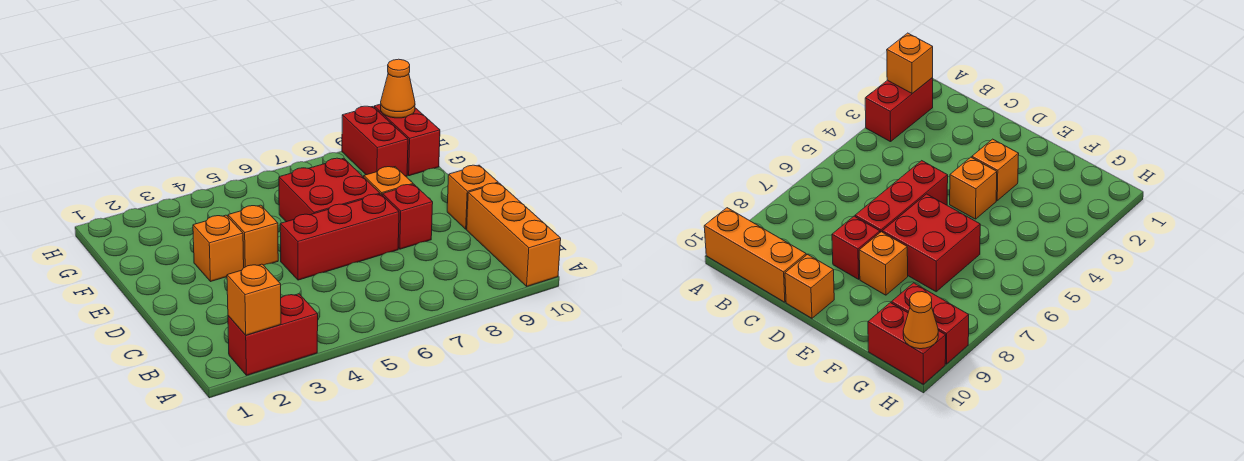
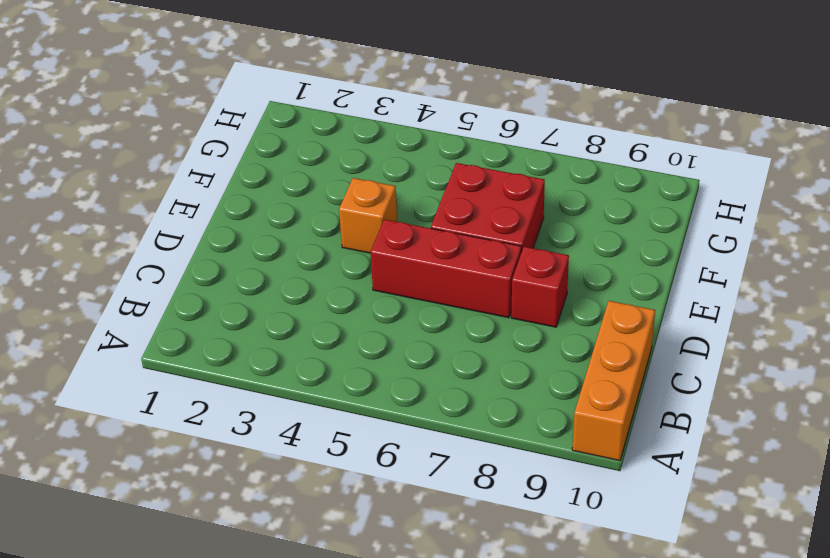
none -> red 1x2 brick [228,294,318,375]
none -> orange 1x1 brick [447,165,498,229]
none -> orange 1x1 brick [193,215,244,282]

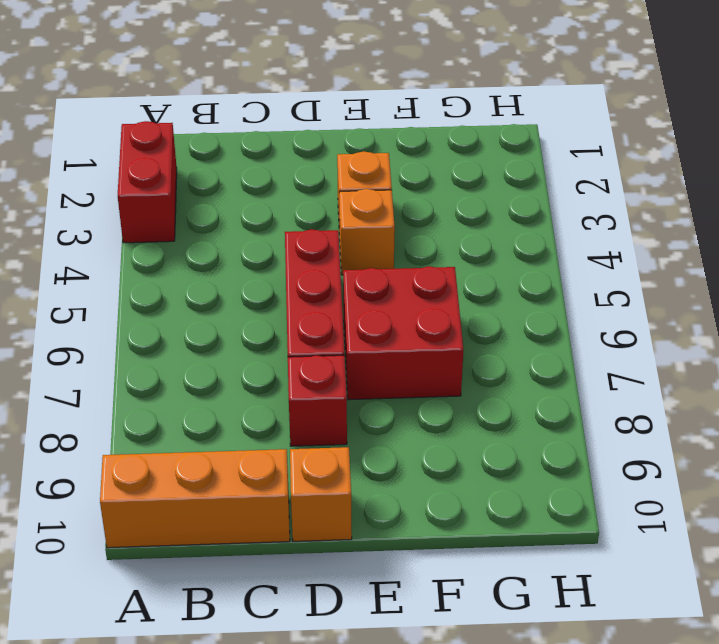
none -> orange 1x1 brick [364,167,413,195]
none -> red 1x2 brick [342,106,408,176]
none -> red 1x2 brick [374,104,440,176]

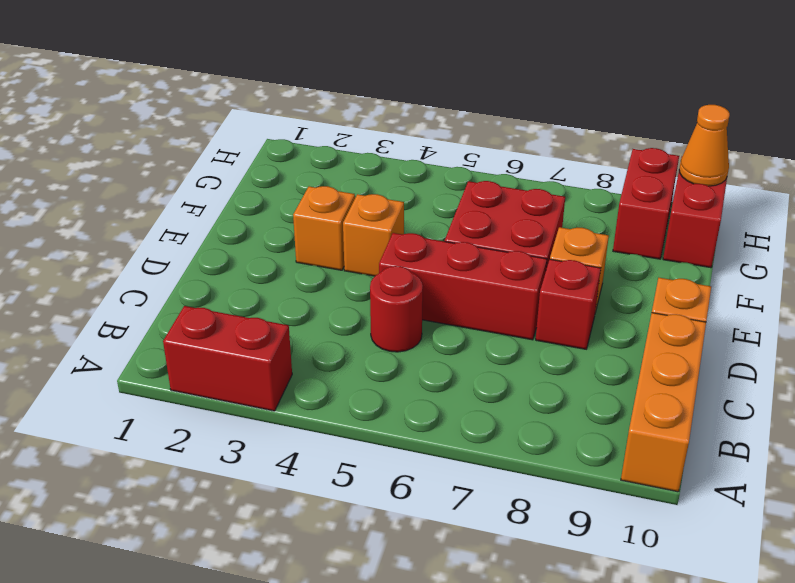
red 1x1 round brick [370,266,423,352] -> none
none -> orange 1x1 brick [227,264,281,335]

